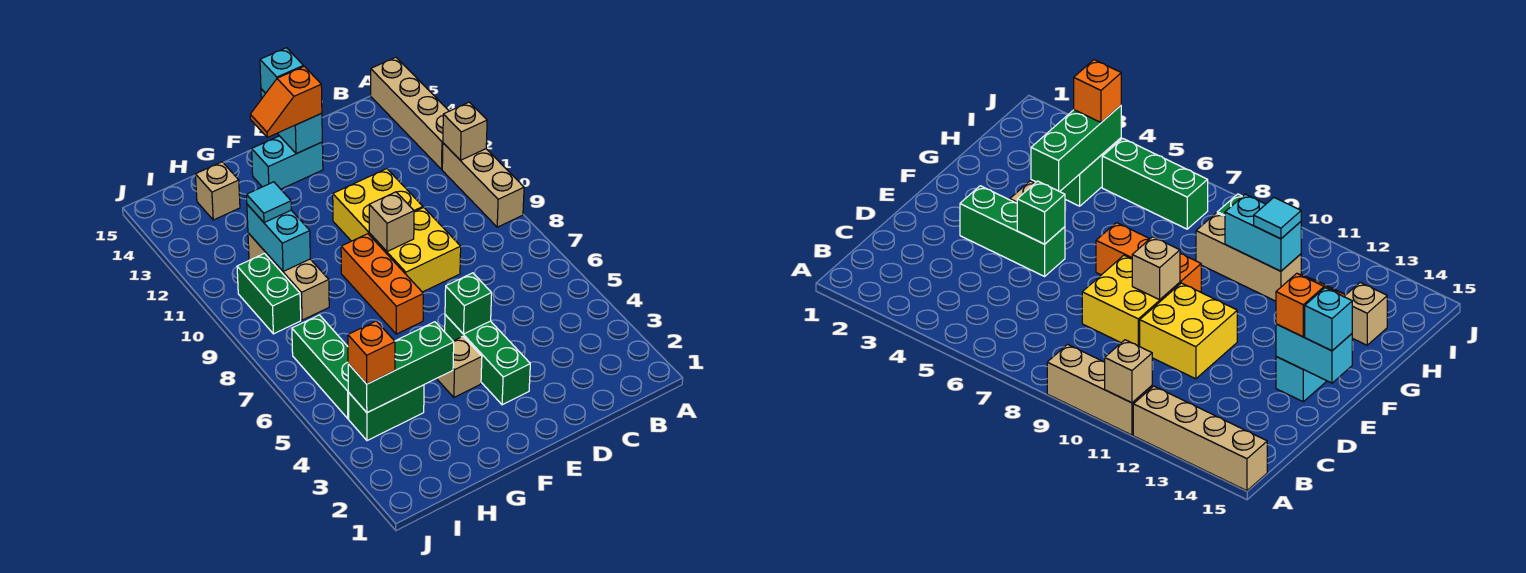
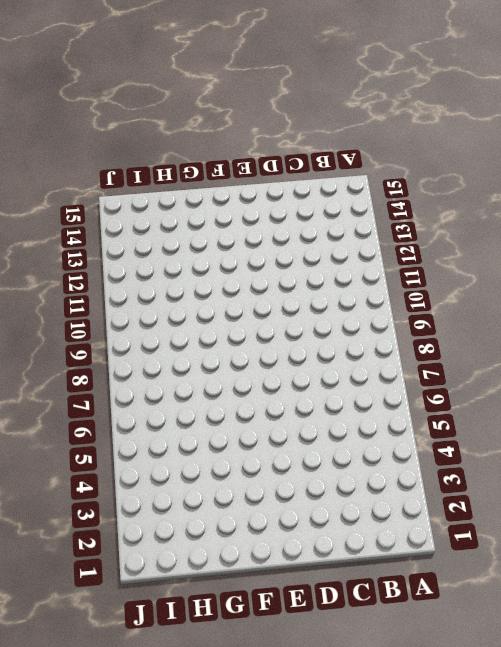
none -> tan 1x3 brick [442,143,524,227]
none -> tan 1x4 brick [371,57,449,169]
none -> yellow 2x2 brick [369,208,461,292]

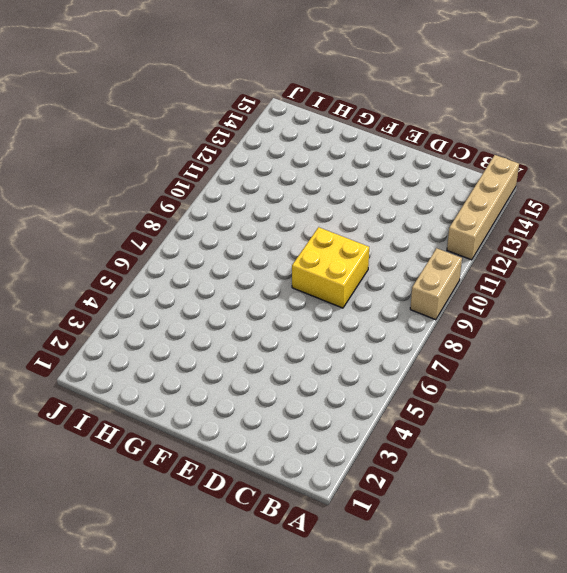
tan 1x2 brick [410,248,462,320] -> tan 1x3 brick [442,143,524,227]
none -> yellow 2x2 brick [333,169,423,241]
none -> green 1x3 brick [445,315,530,405]
none -> cyan 1x2 brick [252,136,323,189]

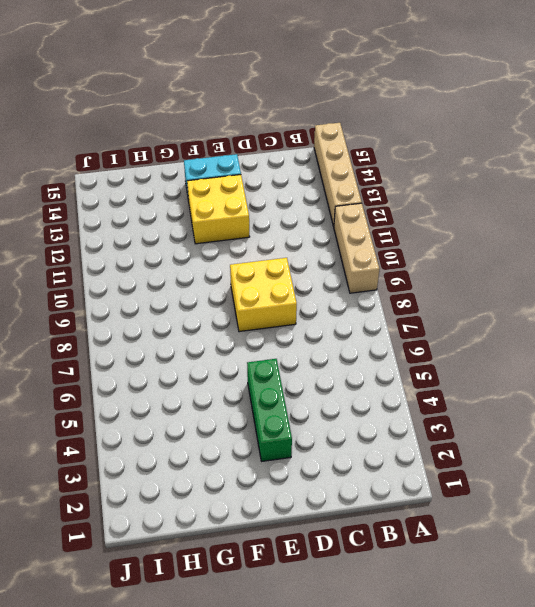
yellow 2x2 brick [187,175,250,244] -> yellow 2x2 brick moved to [333,169,423,241]
none -> tan 1x1 brick [437,336,482,397]
none -> orange 1x3 brick [341,234,423,334]
none -> green 1x2 brick [348,385,424,441]

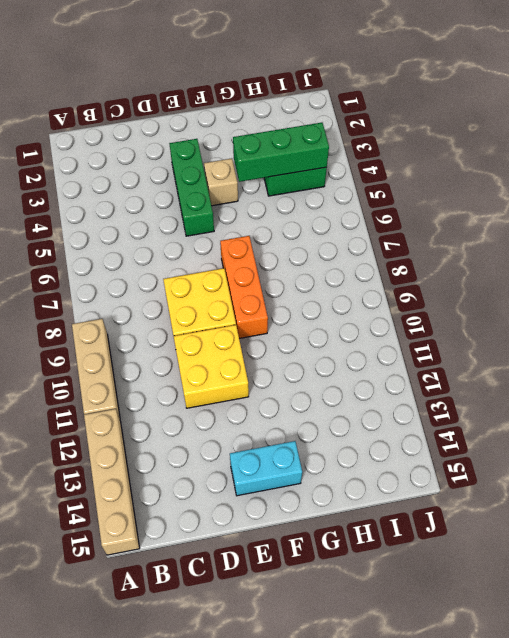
none -> tan 1x3 brick [248,233,329,320]
none -> tan 1x1 brick [195,162,240,220]
none -> green 1x3 brick [292,315,349,419]

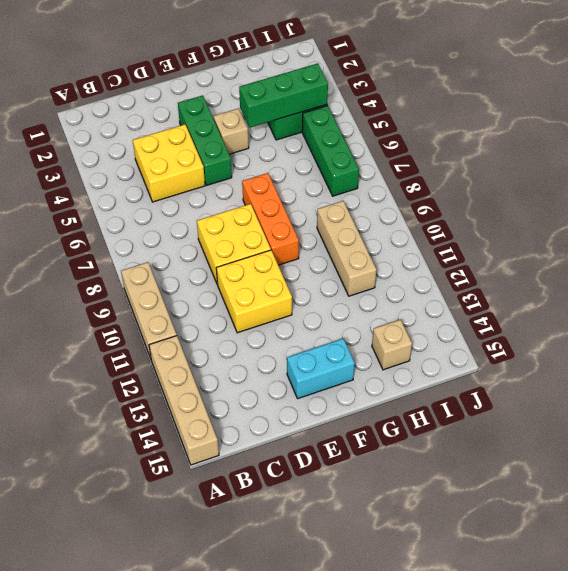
yellow 2x2 brick [133,124,205,202] -> none
none -> green 1x2 brick [237,253,301,334]
none -> tan 1x1 brick [443,102,487,160]
none -> green 1x1 brick [445,273,492,334]

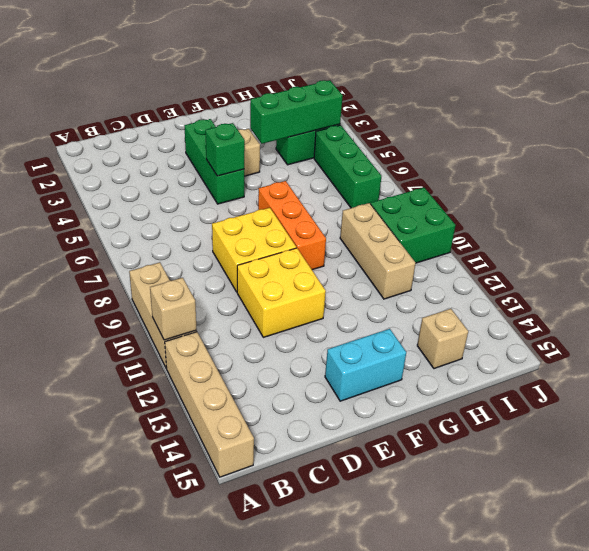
green 2x2 brick [371,188,456,263] -> green 1x2 brick [237,253,301,334]
none -> tan 1x1 brick [369,192,414,252]
none -> cyan 1x2 brick [261,89,322,154]
none -> cyan 1x2 brick [247,204,310,272]

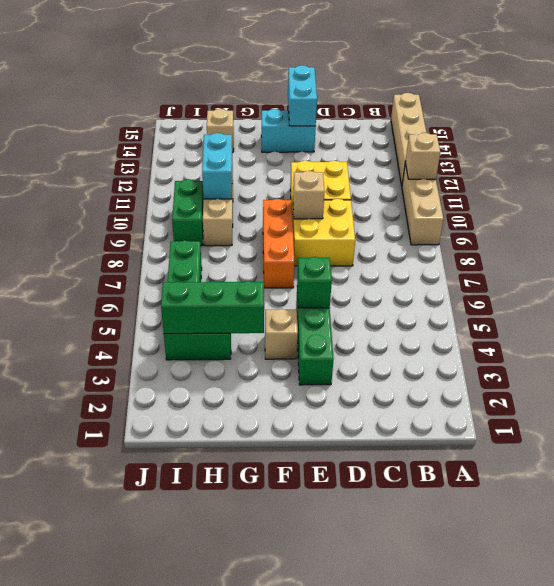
none -> orange 1x2 slope [250,66,322,137]
none -> cyan 1x1 brick [260,48,304,93]
none -> cyan 1x1 tile [246,182,291,223]

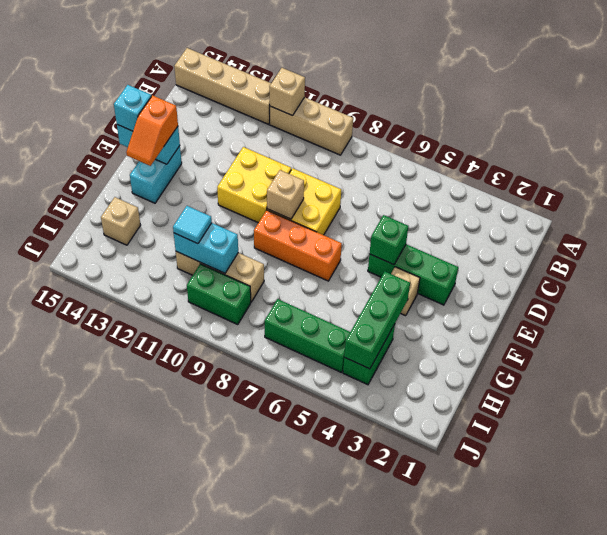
none -> orange 1x1 brick [348,321,395,384]

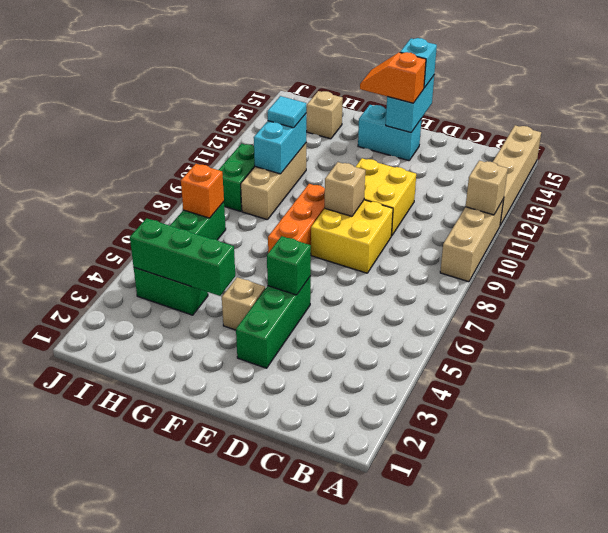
orange 1x1 brick [181,164,224,218] -> orange 1x1 brick moved to [348,321,395,384]

